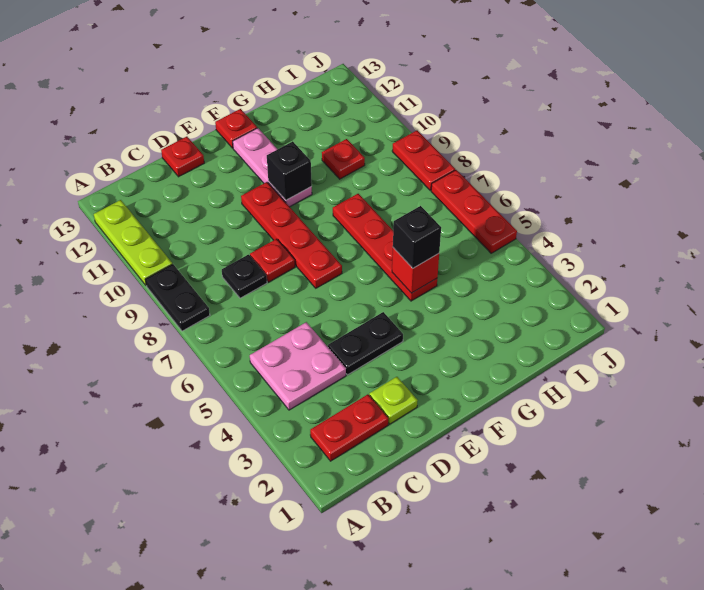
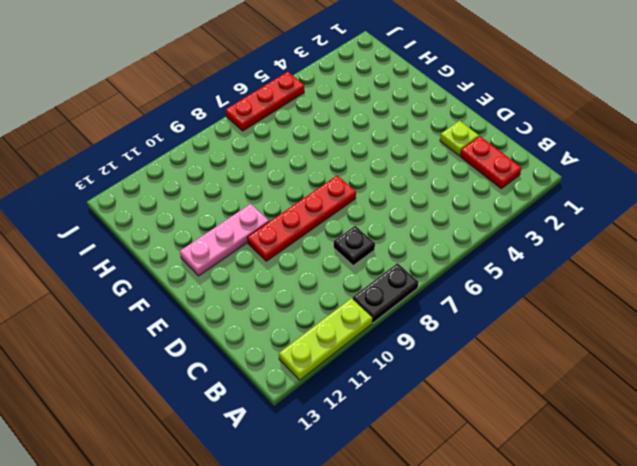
none -> pink 2x2 plate [250,322,346,410]
none -> black 1x2 plate [328,312,403,375]
none -> red 1x1 plate [250,239,295,282]

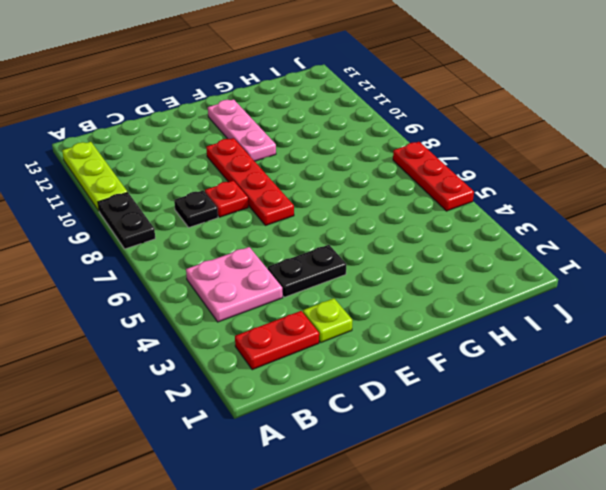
none -> red 1x1 plate [161,137,204,177]
none -> red 1x1 plate [215,109,257,148]
none -> red 1x4 plate [333,194,437,301]

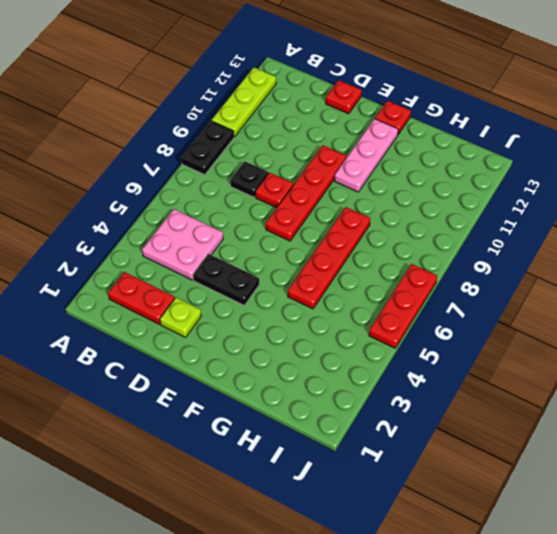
none -> red 1x1 plate [322,139,365,179]
none -> red 1x2 plate [392,131,455,190]
none -> black 1x1 brick [267,141,312,200]

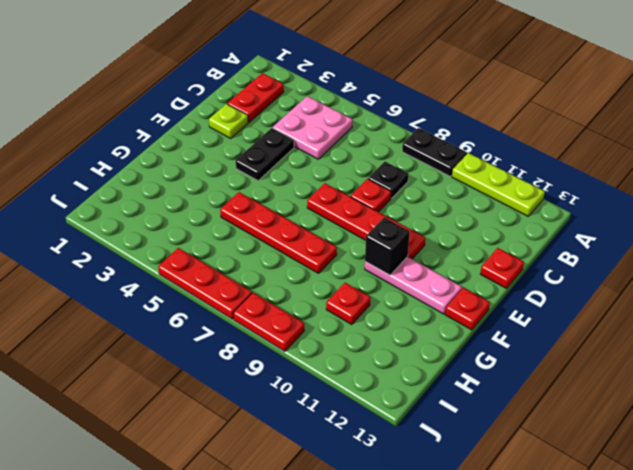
none -> red 1x1 brick [392,248,439,293]
none -> black 1x1 brick [393,206,441,268]

